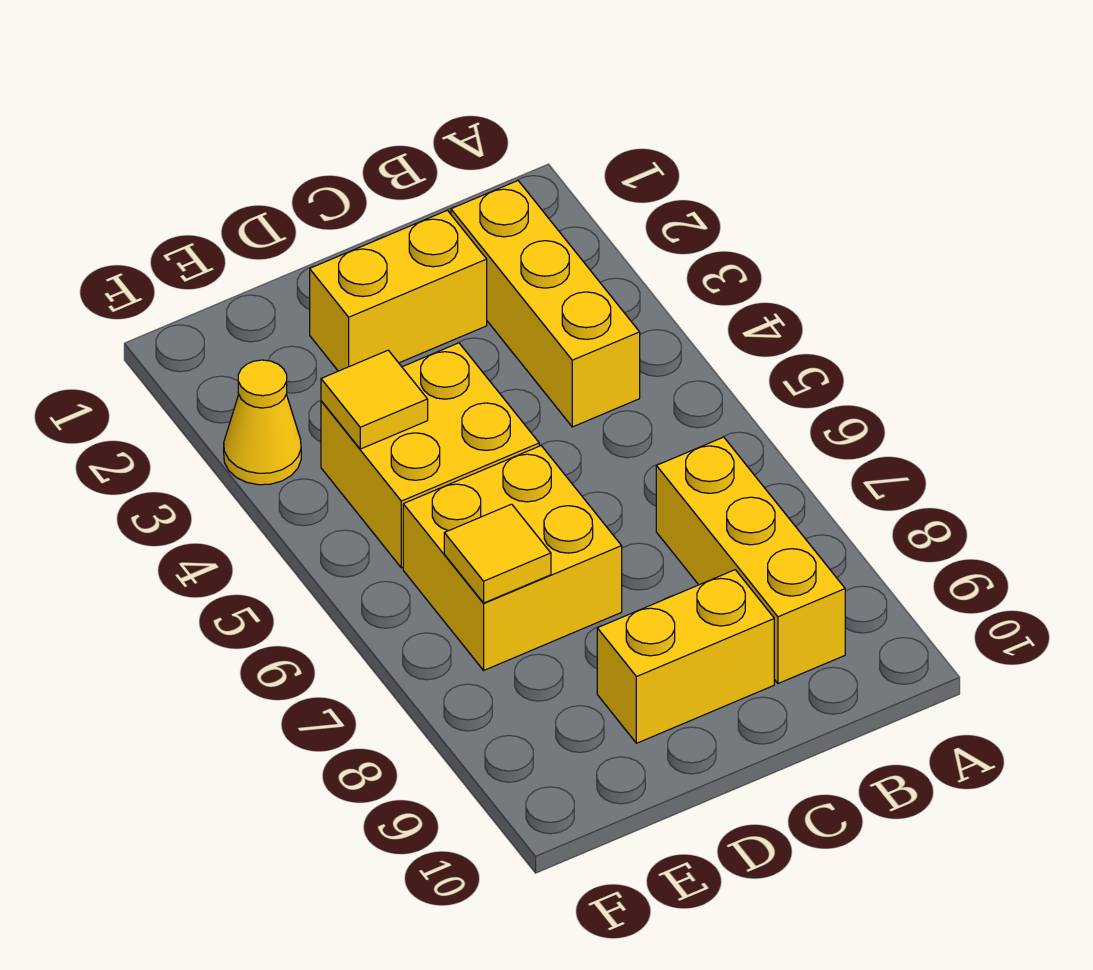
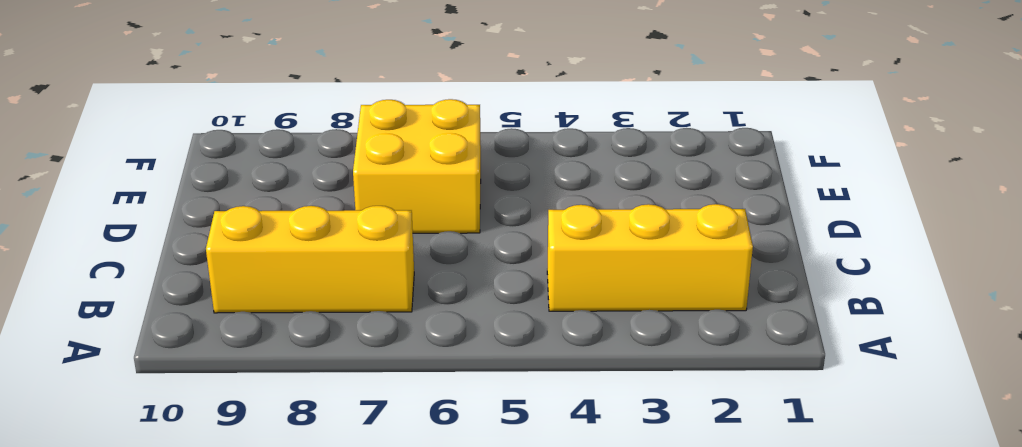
none -> yellow 1x2 brick [310,210,487,371]
none -> yellow 1x2 brick [597,570,774,743]

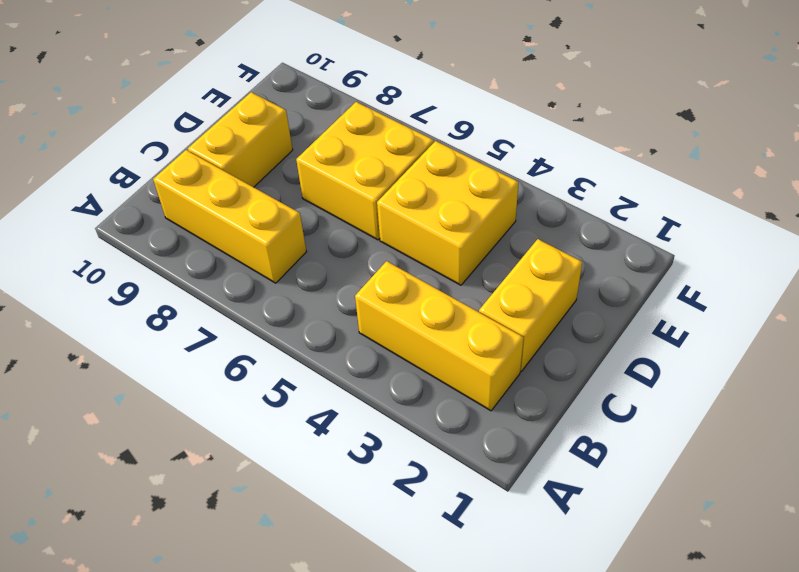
none -> yellow 1x1 cone [224,360,301,485]
none -> yellow 1x1 tile [321,350,428,449]

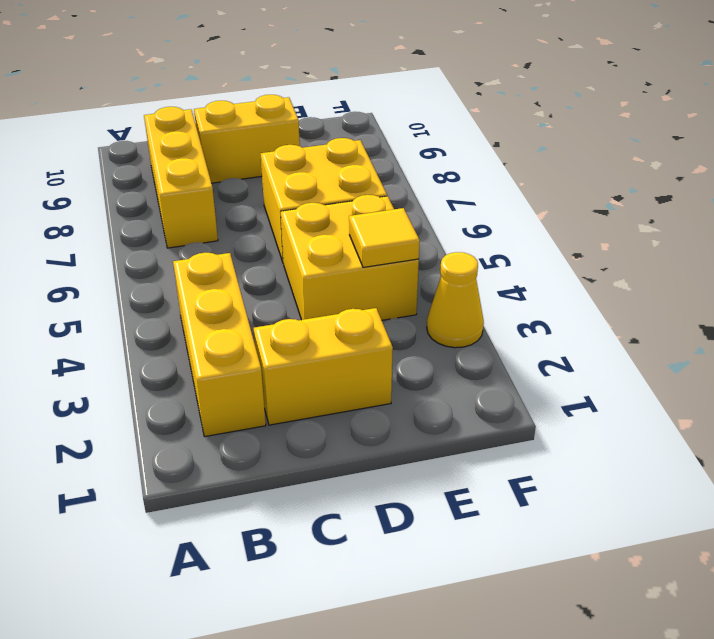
none -> yellow 1x1 tile [444,504,551,603]

